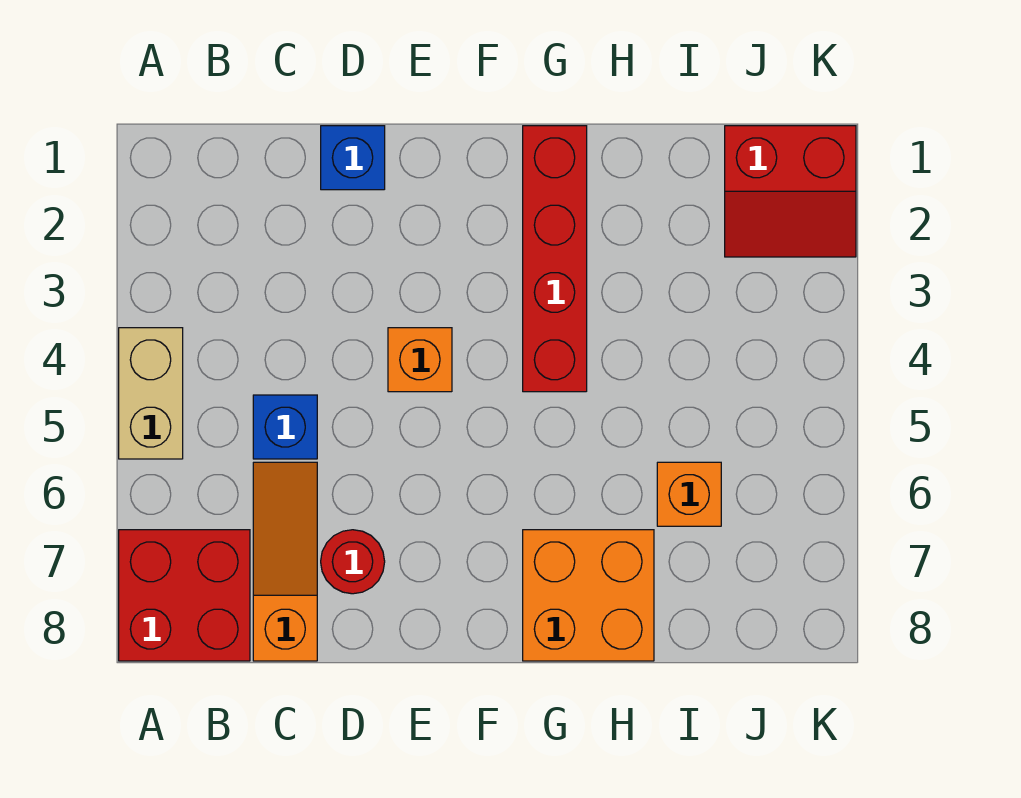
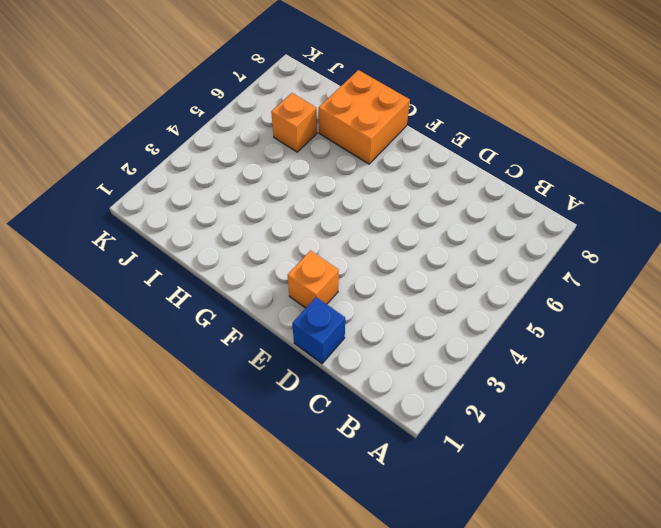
orange 1x1 brick [288,251,339,308] -> orange 1x1 brick moved to [388,328,452,392]
none -> tan 1x2 brick [119,328,183,459]
none -> red 2x2 brick [119,530,250,661]

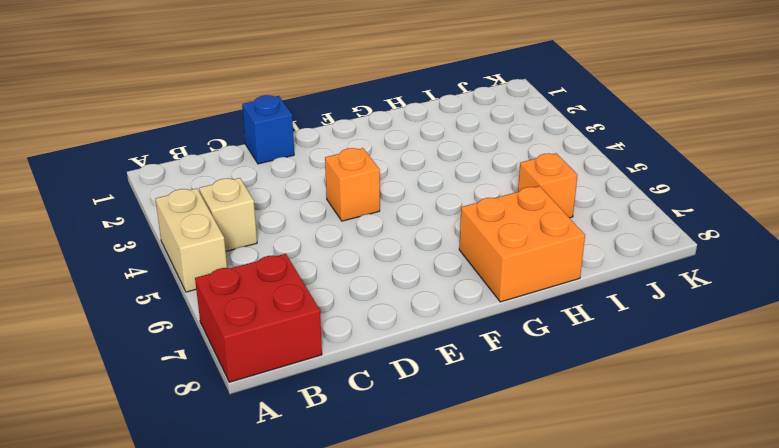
tan 1x1 brick [199,178,257,251] -> none
none -> blue 1x1 brick [253,395,317,459]
none -> orange 1x3 slope [253,462,317,661]

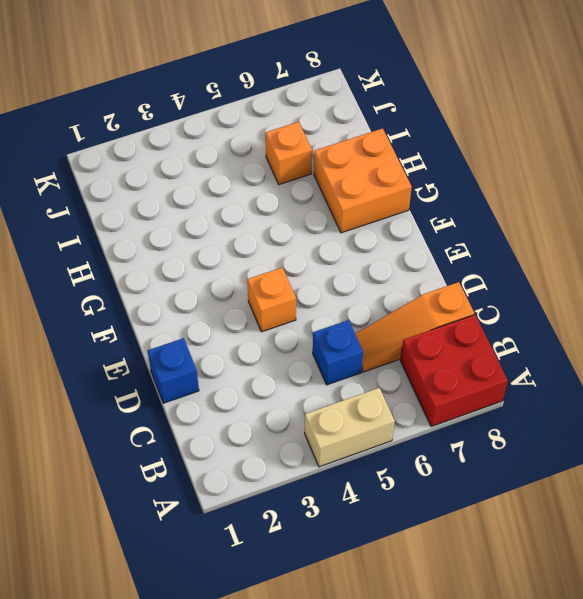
none -> red 1x1 round brick [321,530,385,594]
none -> red 1x4 brick [523,126,587,392]

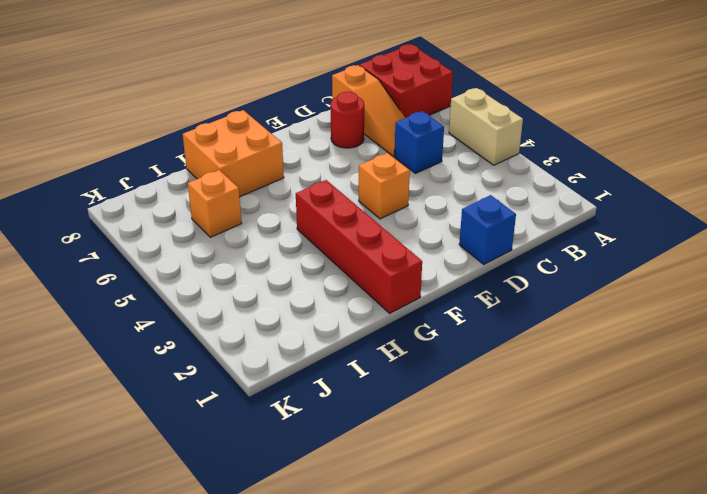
none -> red 2x2 slope [725,126,856,257]

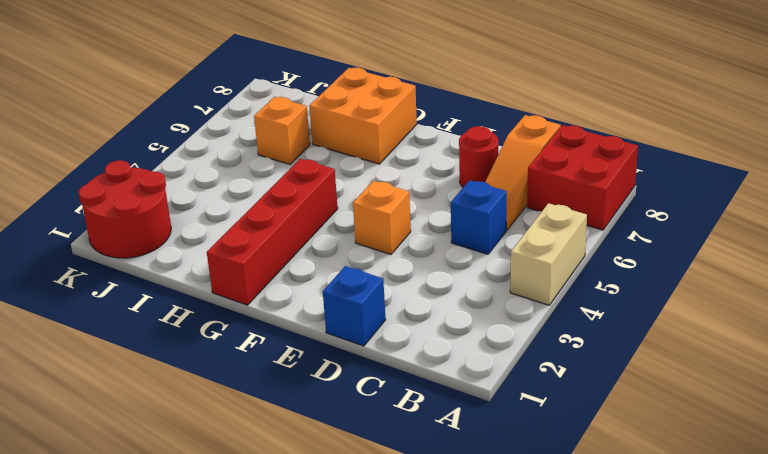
red 2x2 round brick [79,161,171,258] -> red 2x2 slope [725,126,856,257]

